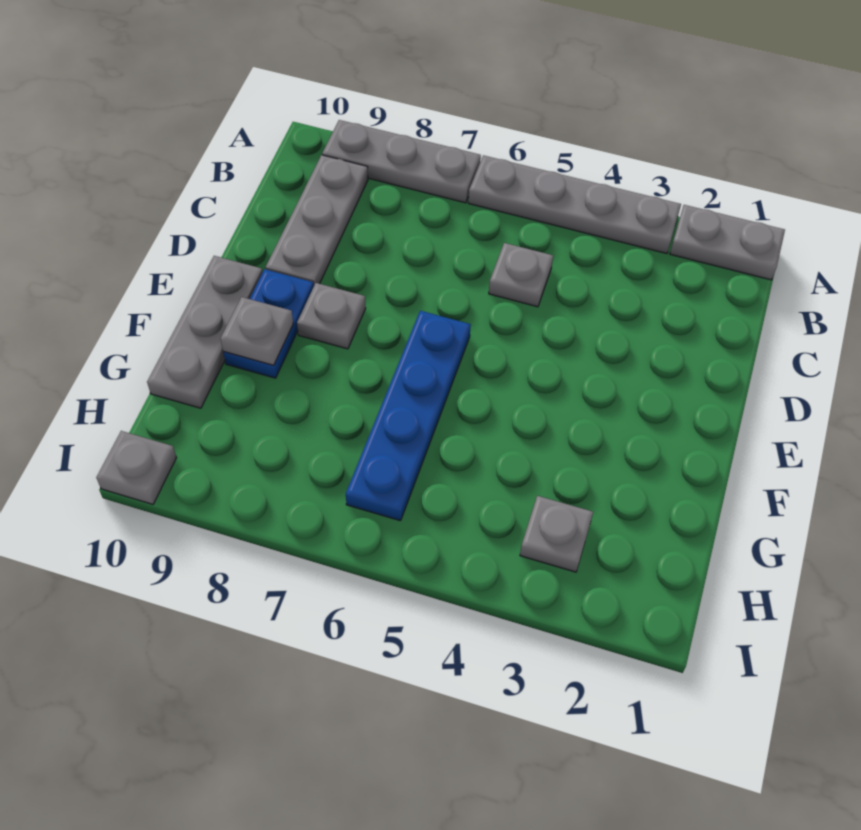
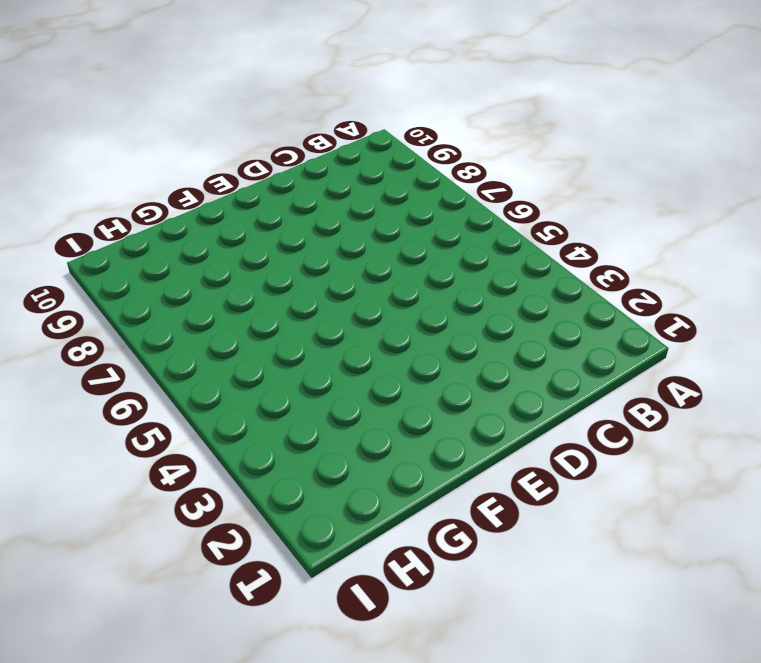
none -> grey 1x2 plate [670,205,785,280]
none -> grey 1x4 plate [468,155,681,254]
none -> grey 1x3 plate [322,120,481,203]

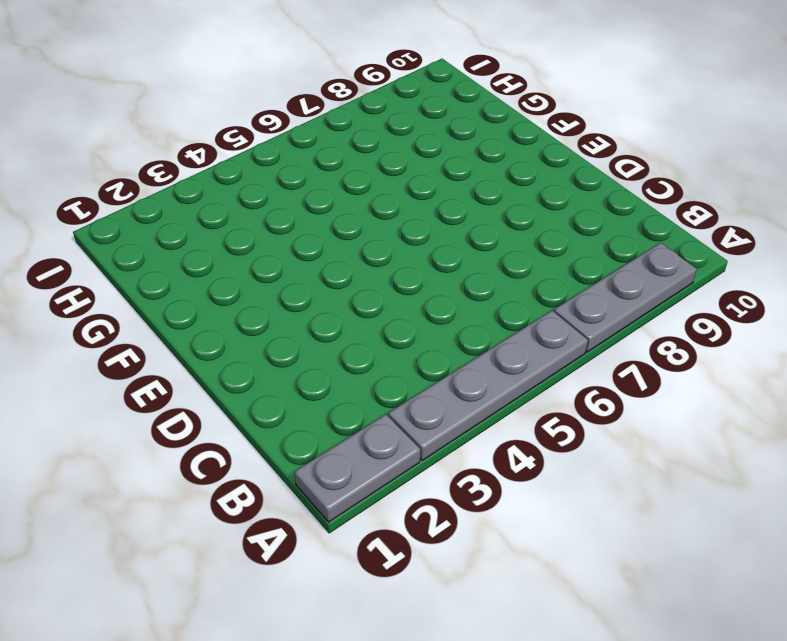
none -> grey 1x3 plate [265,155,368,285]
none -> grey 1x1 plate [489,243,553,307]
none -> blue 1x4 plate [346,311,471,521]

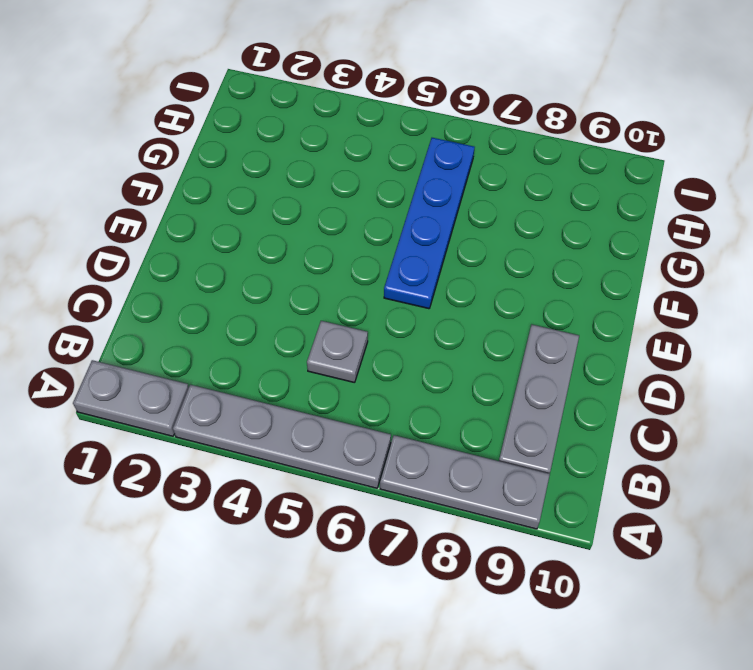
none -> grey 1x1 plate [297,283,366,349]
none -> blue 1x2 plate [223,269,314,378]
none -> grey 1x3 plate [147,256,263,408]

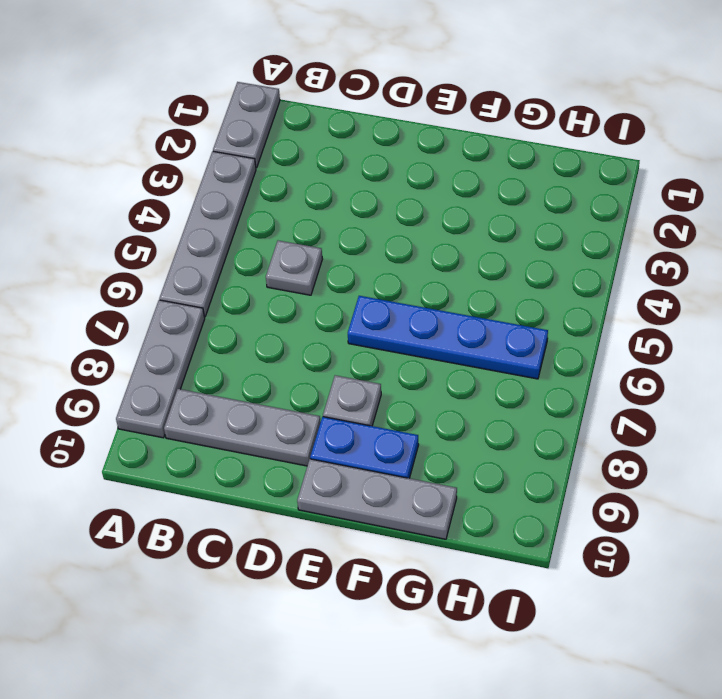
none -> grey 1x1 plate [520,496,593,572]
none -> grey 1x1 plate [96,431,177,504]
none -> grey 1x1 plate [221,297,293,365]

